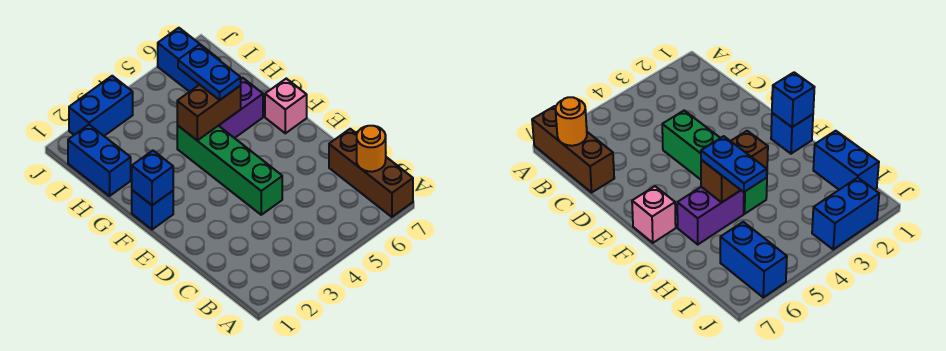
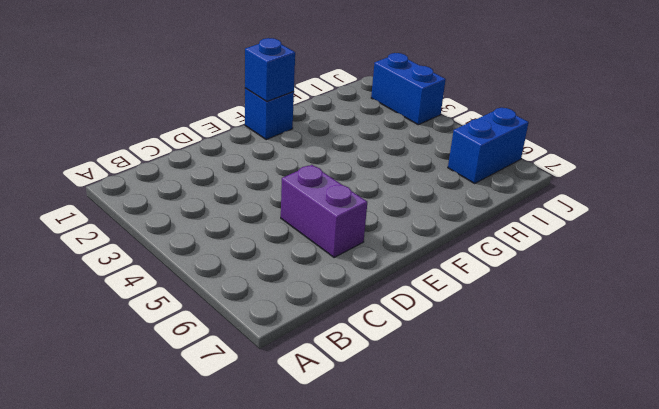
purple 1x2 brick [281,165,367,258] -> purple 1x2 brick moved to [219,78,263,138]
none -> brown 1x3 brick [329,129,413,217]
none -> green 1x4 brick [177,125,282,215]
none -> pink 1x1 brick [265,79,307,133]

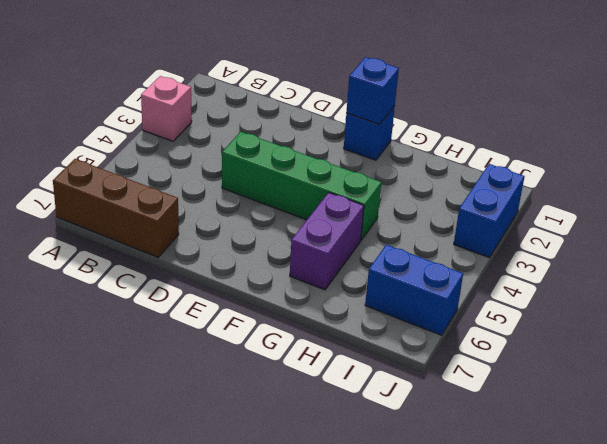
pink 1x1 brick [141,76,192,141] -> pink 1x1 brick moved to [265,79,307,133]
none -> blue 1x2 brick [68,125,131,196]
none -> orange 1x1 round brick [357,126,386,172]
none -> brown 1x2 brick [177,85,241,140]

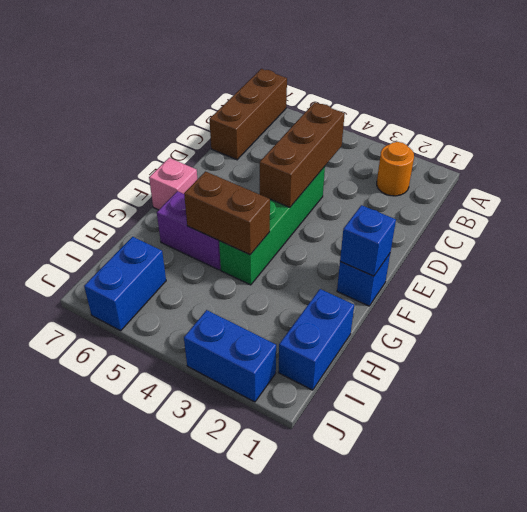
orange 1x1 round brick [377,142,414,196] -> orange 1x1 round brick moved to [357,126,386,172]
brown 1x3 brick [260,102,345,207] -> none
none -> blue 1x2 plate [178,45,241,100]

